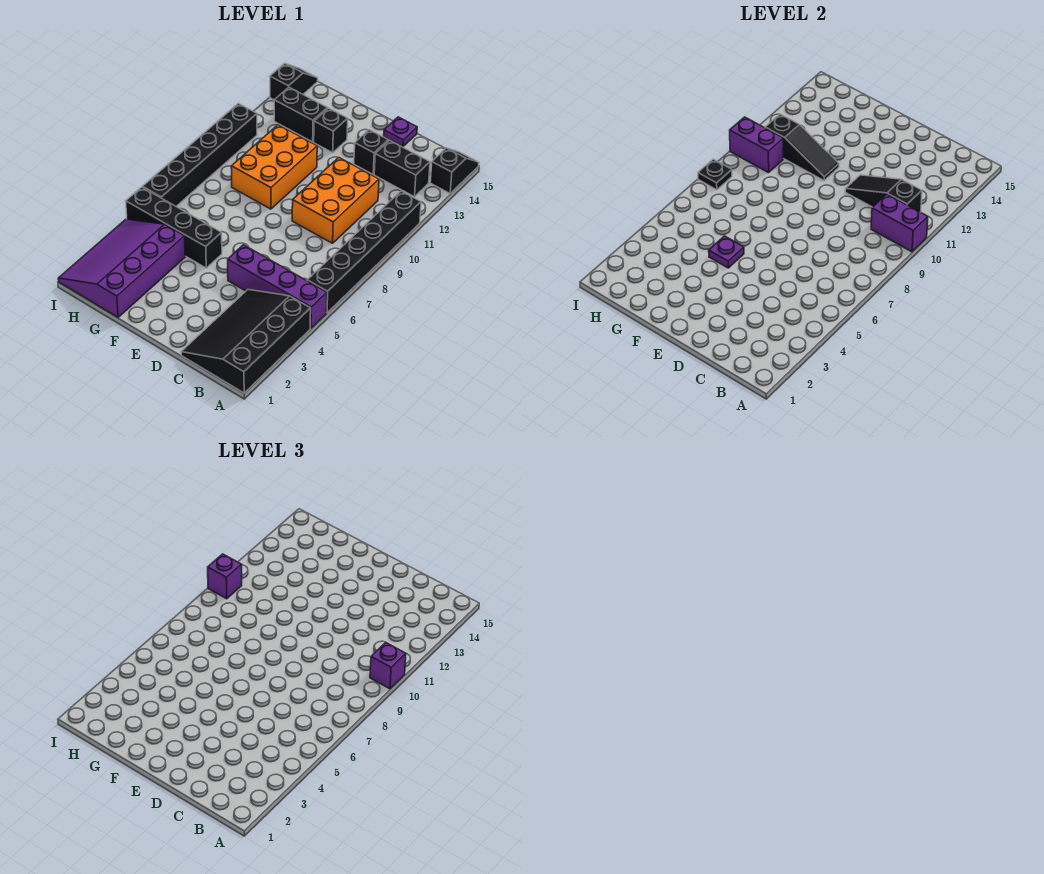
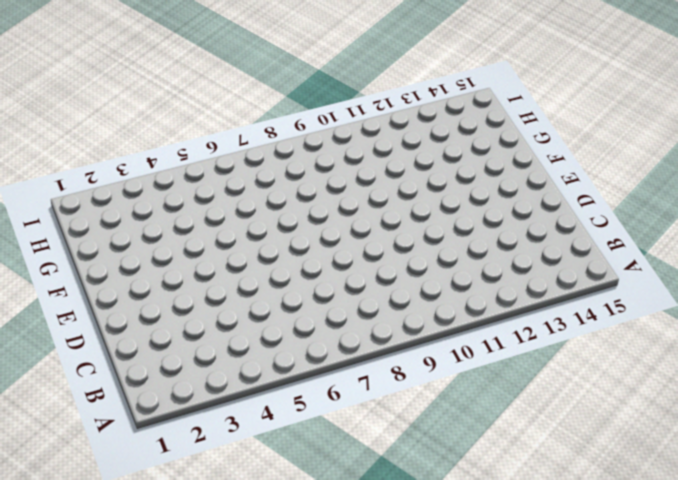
none -> black 3x4 slope [181,290,311,393]
none -> purple 1x4 brick [228,245,327,328]
none -> black 1x6 brick [307,191,421,313]

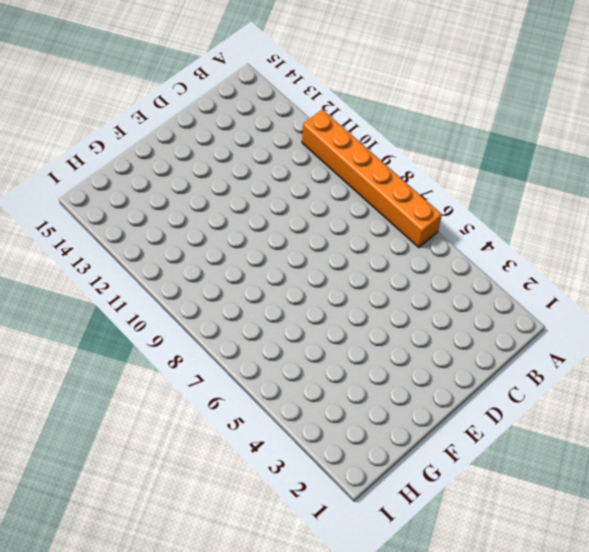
orange 1x6 brick [302,109,442,248] -> black 1x6 brick [307,191,421,313]
none -> black 3x4 slope [181,290,311,393]
none -> purple 1x4 brick [228,245,327,328]
none -> black 1x2 slope [430,148,479,193]

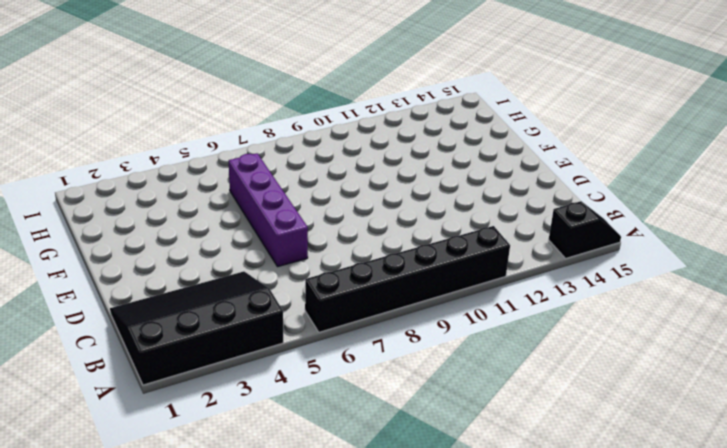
purple 1x4 brick [229,153,308,267] -> purple 1x4 brick moved to [228,245,327,328]
none -> black 1x2 brick [374,140,430,197]
none -> orange 2x3 brick [292,158,379,243]
none -> black 1x1 brick [354,130,389,174]

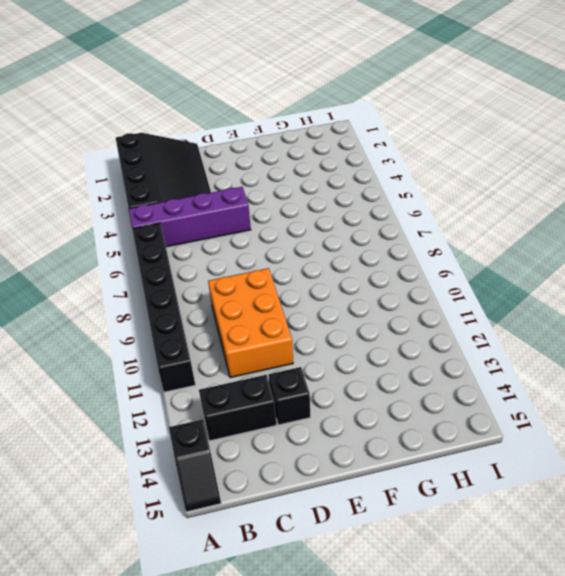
none -> purple 1x1 plate [384,117,417,147]
none -> black 1x4 brick [126,187,222,268]
none -> orange 2x3 brick [231,125,317,209]

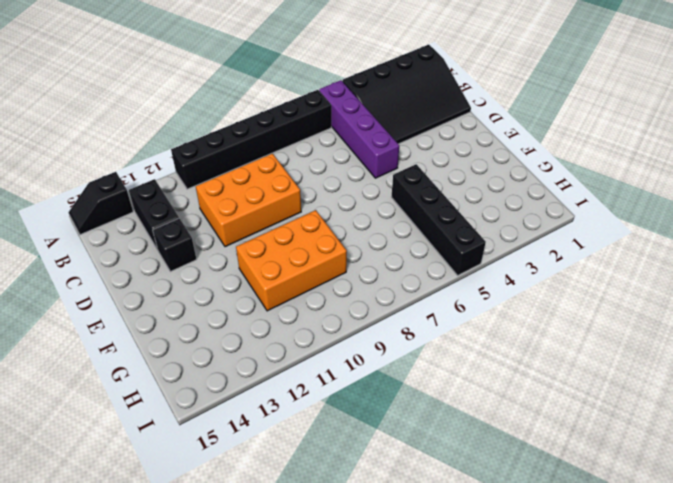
none -> purple 1x1 plate [384,117,417,147]
none -> black 1x1 brick [314,108,348,153]
none -> purple 3x4 slope [58,219,185,317]

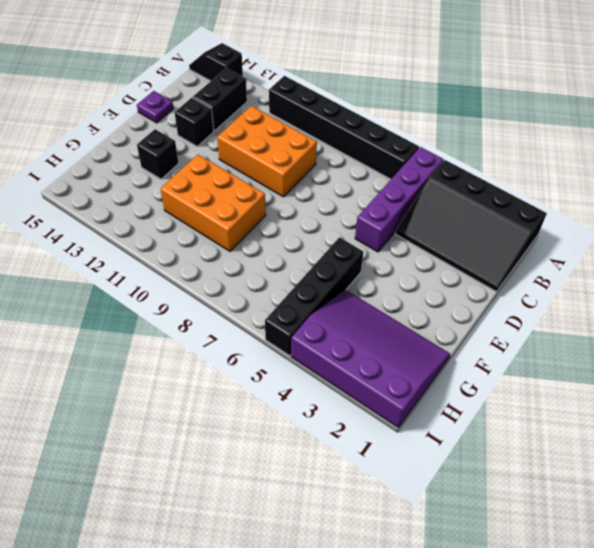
purple 3x4 slope [291,290,450,427] -> purple 3x4 slope turned to [58,219,185,317]
none -> black 1x2 brick [274,87,328,142]
none -> black 1x6 brick [143,104,257,206]
none -> black 1x2 slope [270,63,318,100]

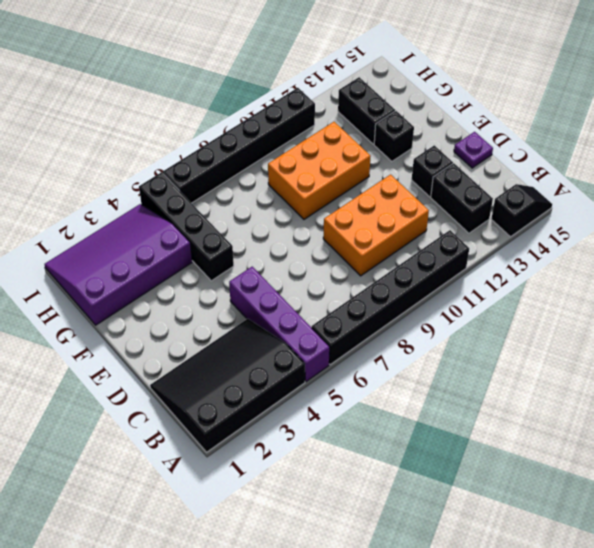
none -> black 1x2 slope [270,63,318,100]
none -> purple 1x2 brick [871,194,928,252]
none -> black 1x3 slope [845,175,922,212]

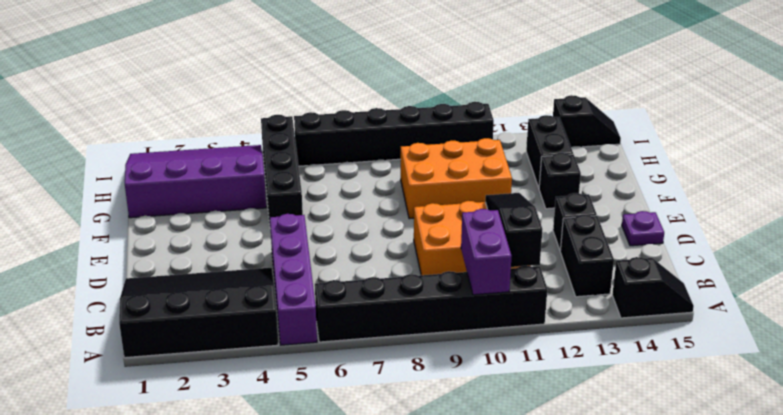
none -> purple 1x1 plate [709,236,744,268]
none -> black 1x3 slope [765,114,839,180]
none -> purple 1x2 brick [730,117,783,173]

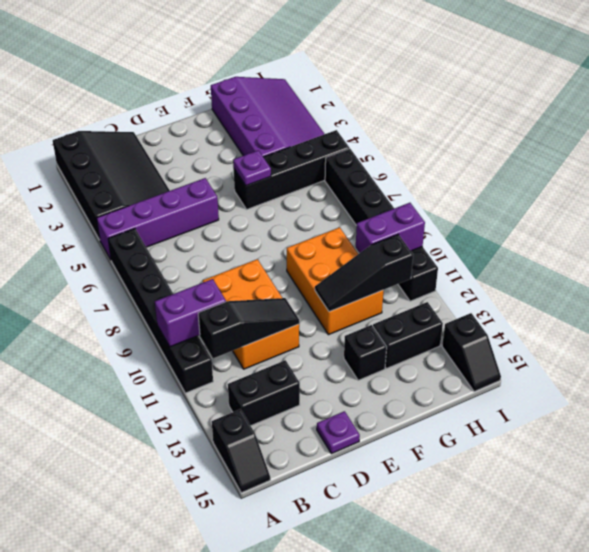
none -> black 1x1 brick [354,130,389,174]
none -> black 1x1 plate [698,159,732,190]
none -> purple 1x1 brick [370,643,406,689]

